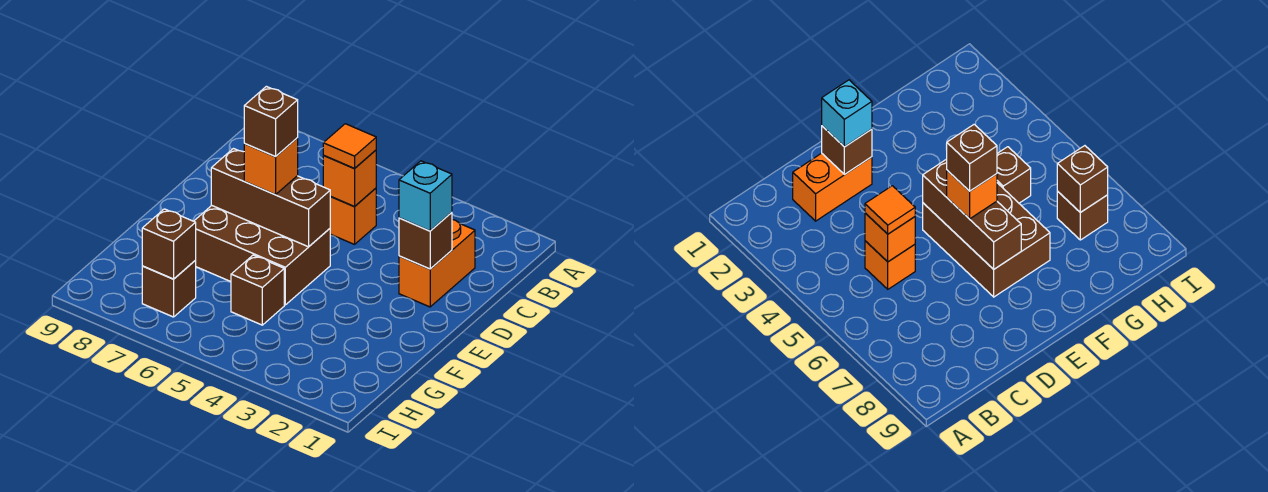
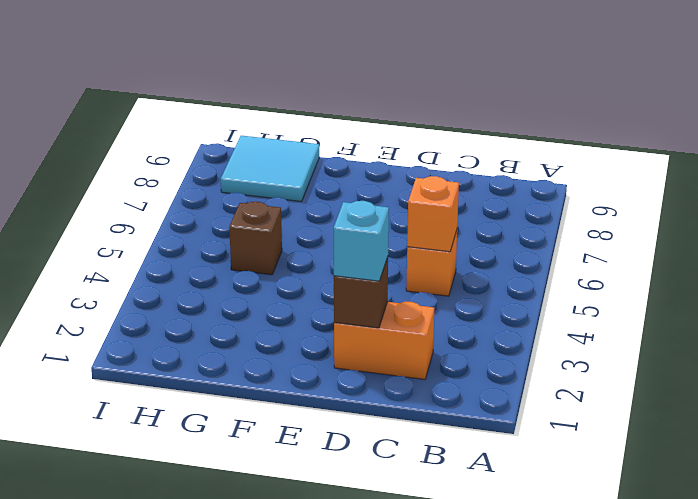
cyan 2x2 tile [221,135,319,202] -> none
none -> brown 2x3 brick [194,206,330,305]
none -> brown 1x1 brick [142,261,196,317]
none -> brown 1x3 brick [211,149,331,247]

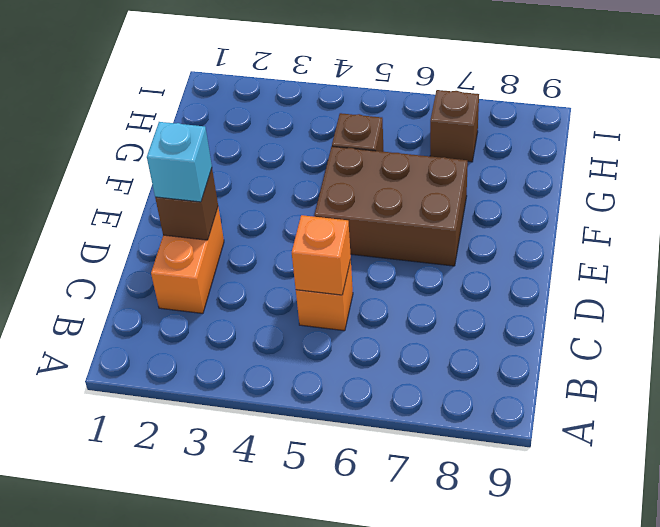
none -> brown 1x3 brick [211,149,331,247]
none -> brown 1x1 brick [142,209,196,279]
none -> orange 1x1 tile [323,124,376,169]

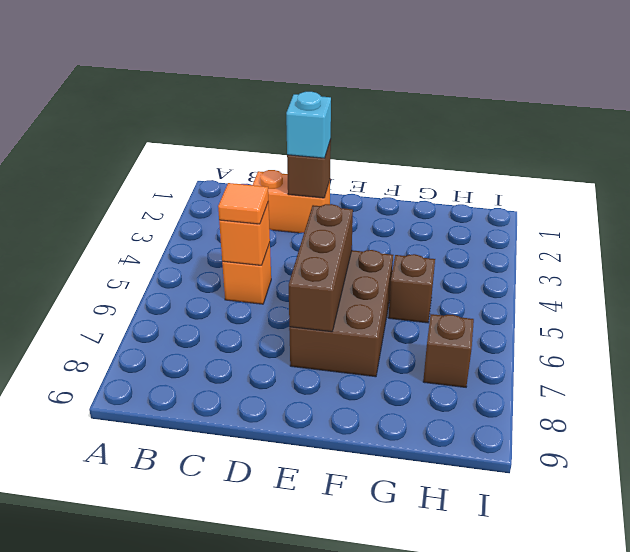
none -> brown 1x1 brick [142,209,196,279]
none -> orange 1x1 brick [244,138,298,195]
none -> brown 1x1 brick [244,86,298,156]

